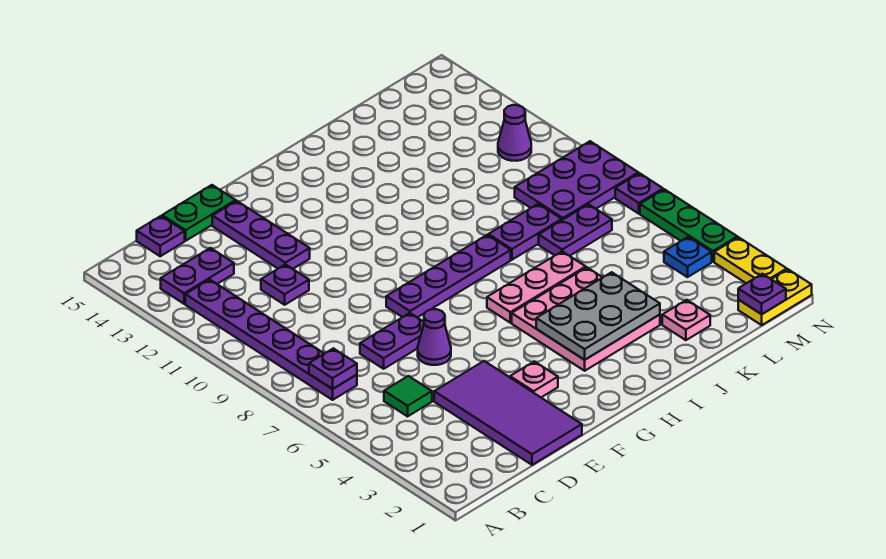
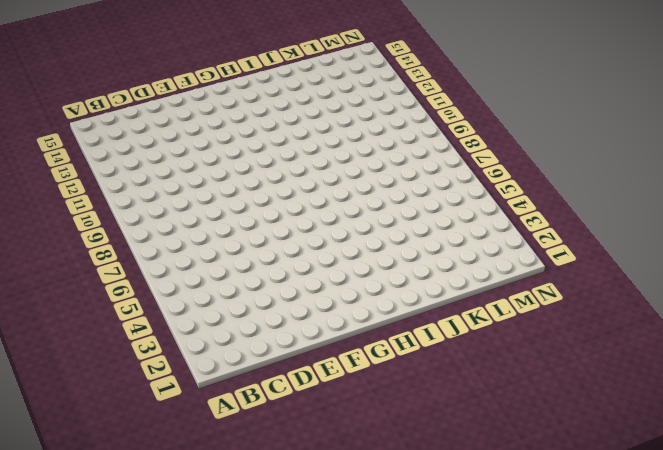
none -> purple 1x6 plate [185,279,357,400]
none -> purple 1x2 plate [161,248,234,304]
none -> green 1x1 tile [384,376,432,416]

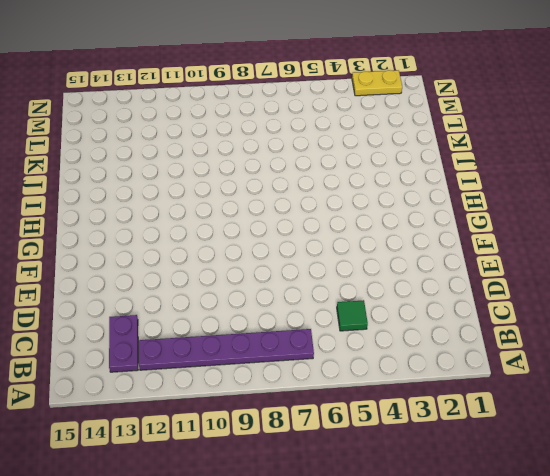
none -> purple 1x1 plate [137,216,185,256]
none -> purple 2x4 tile [434,361,582,465]
none -> purple 1x2 plate [360,313,424,369]

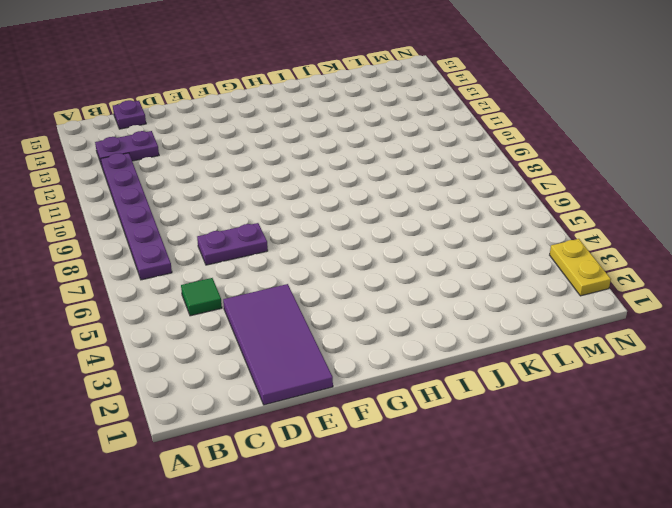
none -> purple 1x1 plate [261,264,309,305]
none -> green 1x2 plate [162,185,236,241]
none -> purple 1x1 cone [418,309,451,365]

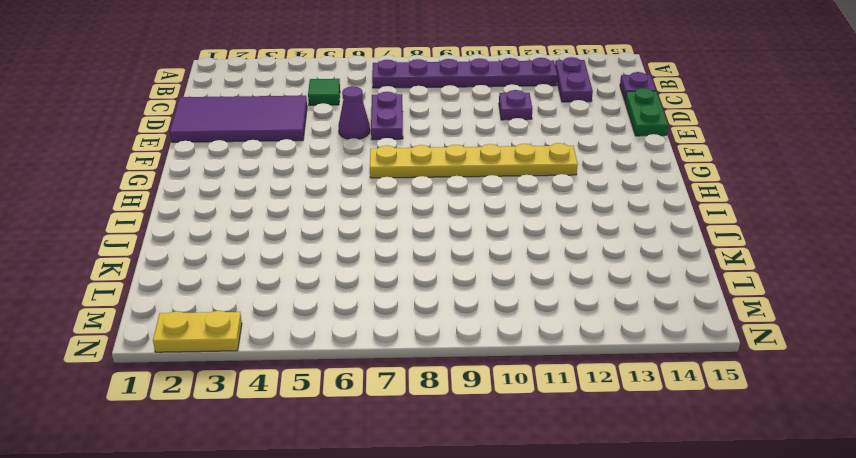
yellow 1x6 plate [370,143,578,178] -> purple 1x4 plate [386,235,511,317]
none -> purple 1x3 plate [212,201,310,269]
none -> pink 1x1 plate [510,361,558,397]
none -> pink 3x3 plate [512,267,660,371]

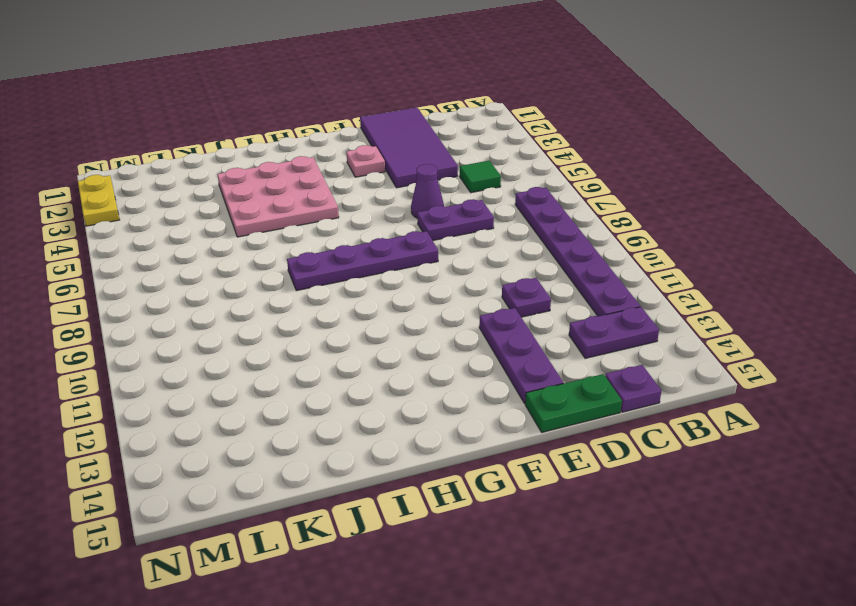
none -> pink 1x3 plate [487,251,586,323]
none -> purple 1x2 plate [488,204,562,260]
none -> pink 1x1 plate [662,300,710,340]

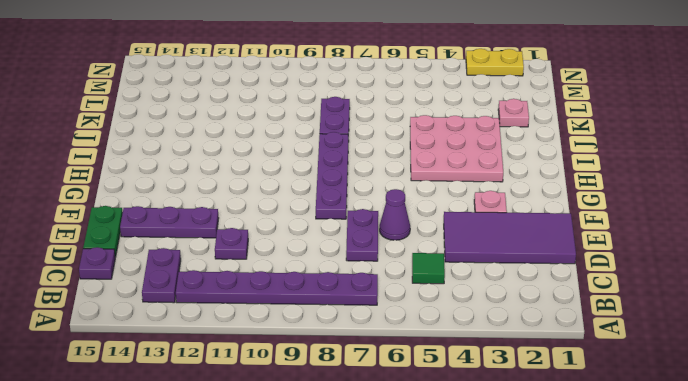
none -> pink 1x3 plate [487,251,586,323]
none -> purple 1x2 plate [539,204,612,256]
none -> purple 2x3 plate [515,141,638,220]

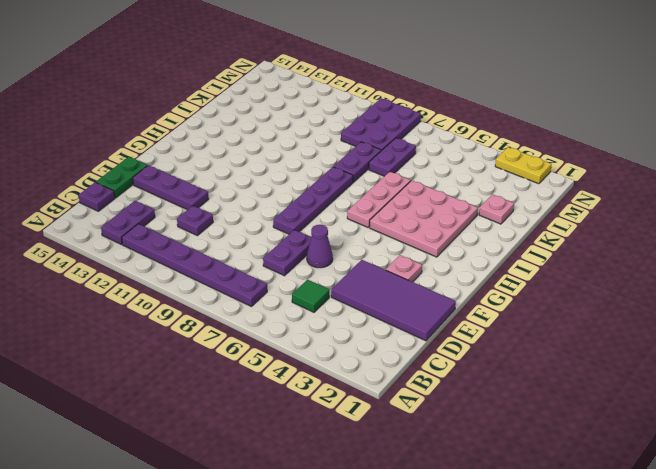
none -> yellow 1x2 plate [738,269,812,325]
none -> blue 1x1 plate [664,237,712,277]
none -> purple 1x1 cone [498,105,531,161]

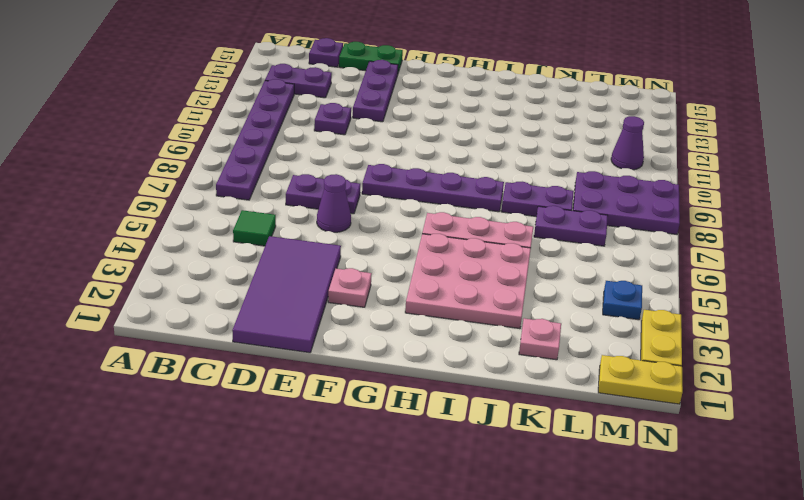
none -> green 1x3 plate [640,189,737,262]
none -> purple 1x1 plate [615,173,663,214]
none -> purple 1x1 plate [309,348,357,389]

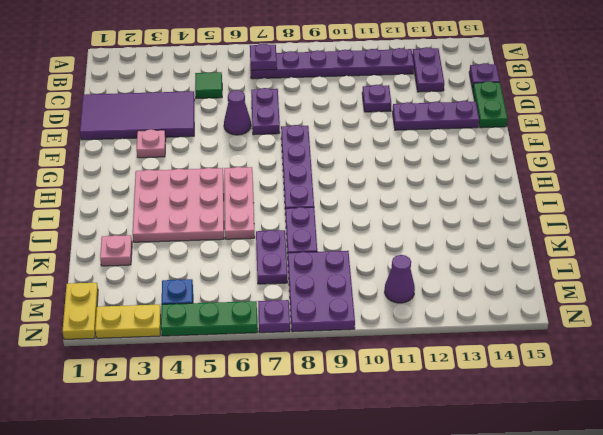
none -> grey 2x3 plate [536,272,660,360]
none -> purple 1x1 plate [738,274,786,314]

